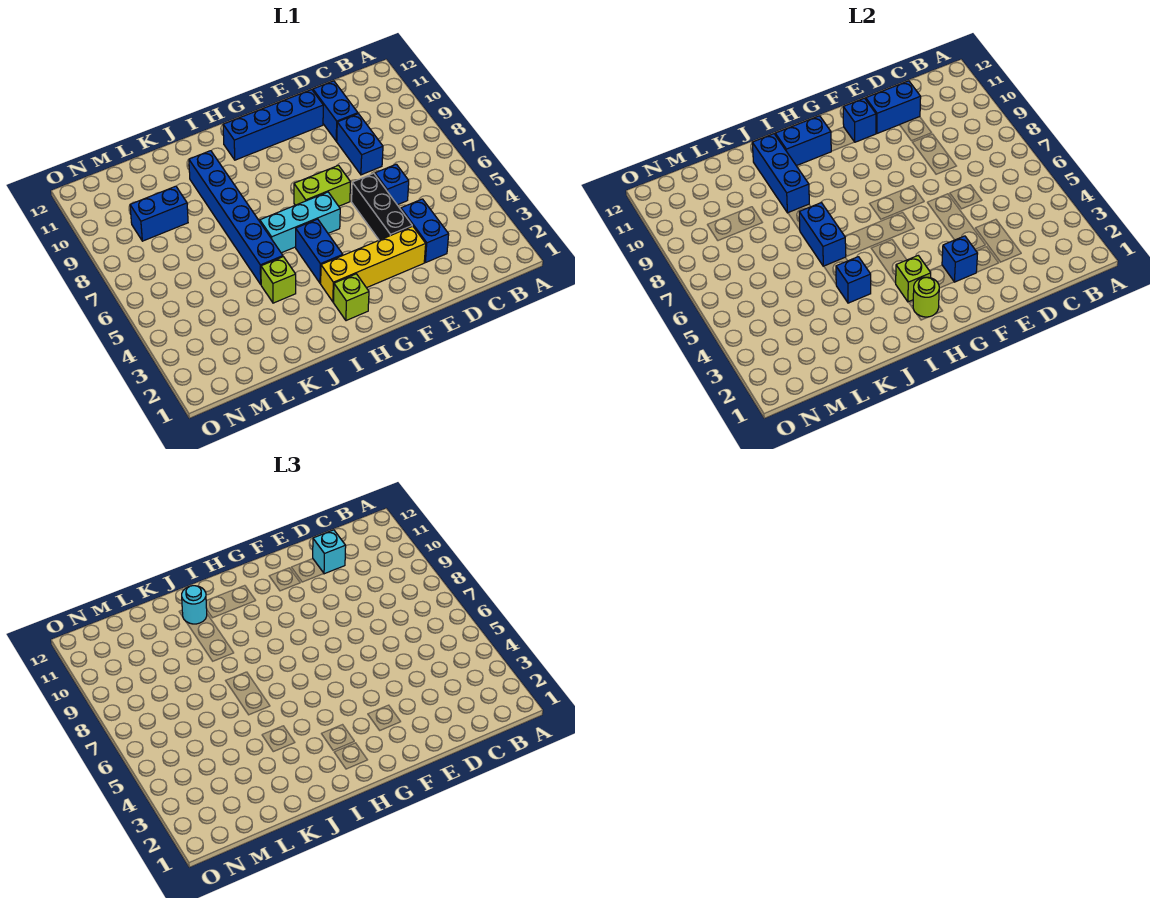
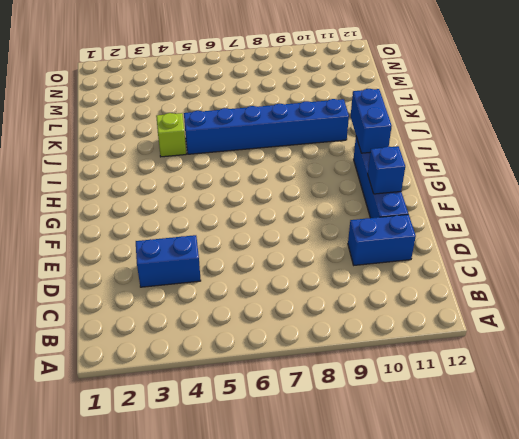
none -> blue 1x1 brick [375,164,409,205]
none -> blue 1x2 brick [337,114,383,175]
none -> yellow 1x4 brick [321,226,426,302]

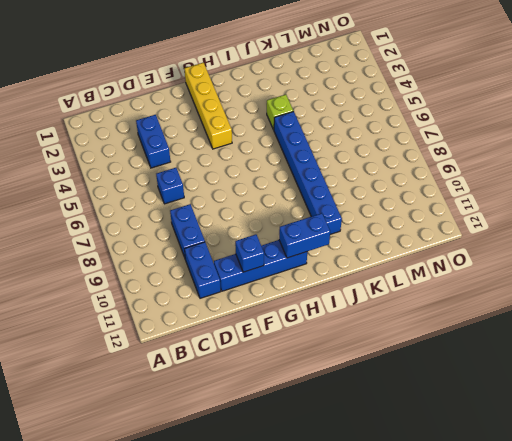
yellow 1x4 brick [184,63,232,149] -> yellow 1x4 brick turned to [321,226,426,302]
none -> black 1x3 brick [352,173,412,240]
none -> lime 1x2 brick [294,165,351,206]
none -> cyan 1x3 brick [260,192,340,253]

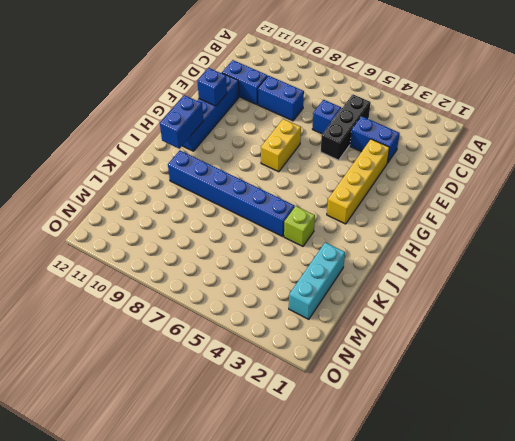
black 1x3 brick [321,94,371,160] -> black 1x3 brick turned to [352,173,412,240]
yellow 1x2 brick [261,119,301,172] -> lime 1x2 brick [294,165,351,206]
cyan 1x3 brick [289,242,345,319] -> cyan 1x3 brick moved to [260,192,340,253]
none -> lime 1x1 brick [334,274,369,321]
none -> blue 1x2 brick [296,219,343,283]
none -> blue 1x2 brick [130,186,188,241]

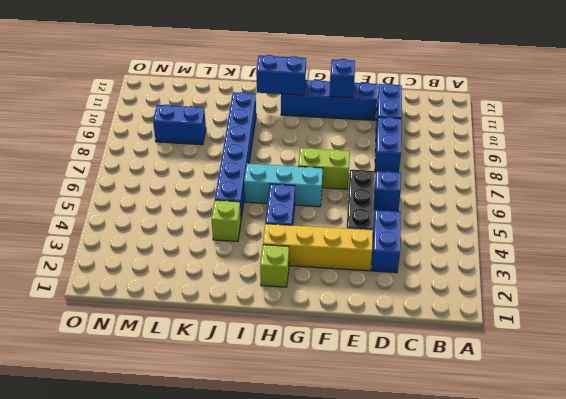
none -> blue 1x2 brick [866,81,921,133]
none -> blue 1x1 brick [942,236,978,282]
none -> lime 1x1 round brick [913,277,939,317]

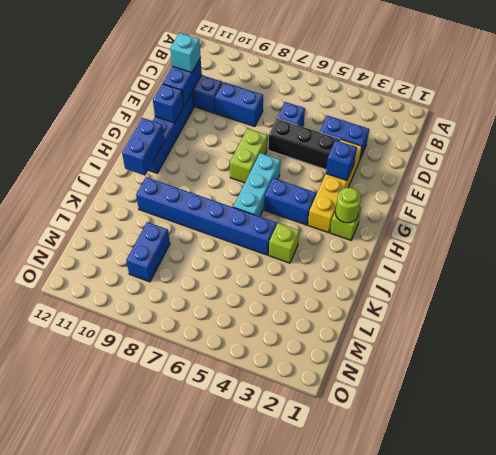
none -> lime 1x1 brick [896,256,931,302]
none -> blue 1x1 brick [836,257,871,303]
none -> blue 1x2 brick [799,203,846,266]

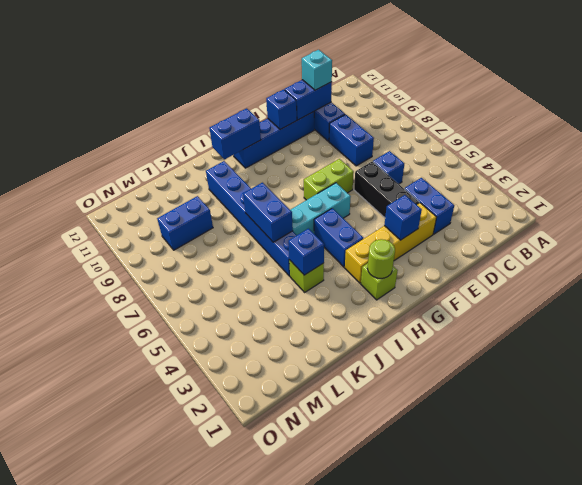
none -> lime 1x1 brick [896,256,931,302]
none -> blue 1x3 brick [752,134,809,213]
none -> cyan 1x1 round brick [182,586,207,624]

